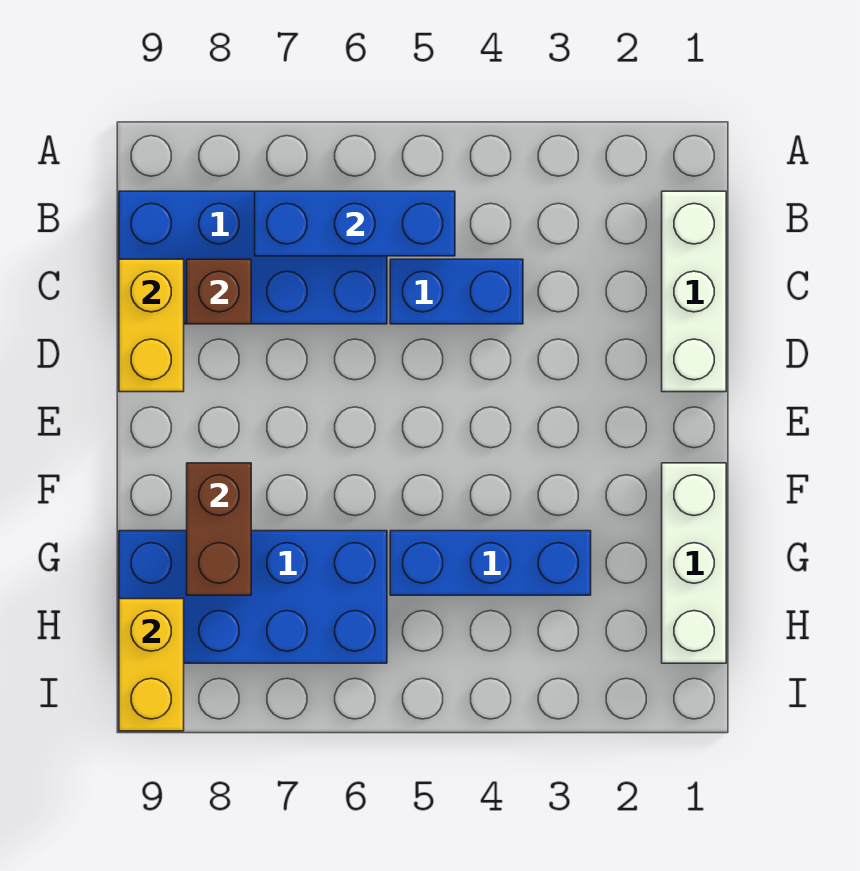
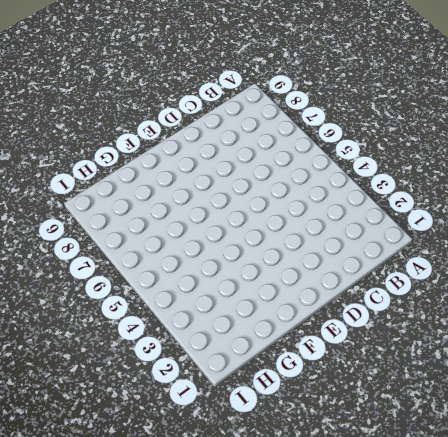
none -> white 1x3 brick [662,191,726,392]
none -> blue 2x4 brick [119,191,387,324]

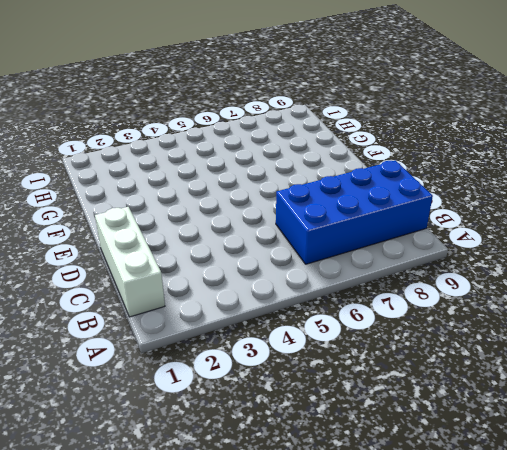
none -> blue 1x2 brick [390,259,523,324]
none -> white 1x3 brick [662,463,726,663]

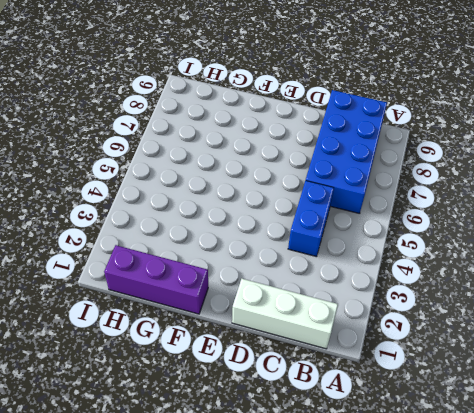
purple 1x3 brick [104,245,208,314] -> white 1x3 brick [662,463,726,663]
none -> blue 1x3 brick [390,531,591,595]
none -> blue 2x4 brick [119,531,387,663]

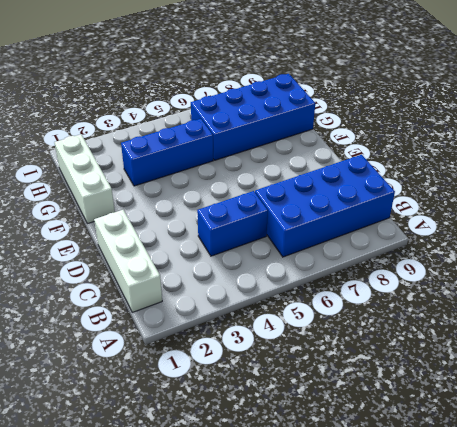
none -> blue 1x3 brick [255,191,455,256]
none -> brown 1x1 brick [187,259,251,324]

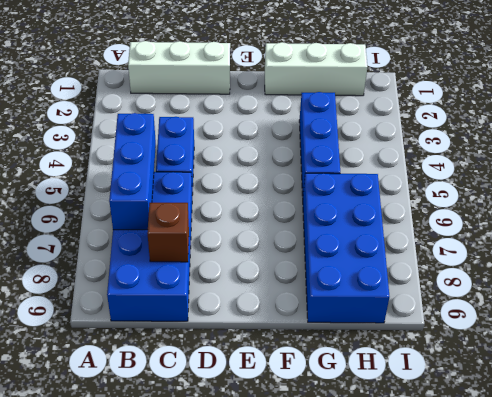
none -> yellow 1x2 brick [119,259,184,392]
none -> brown 1x2 brick [187,463,251,595]

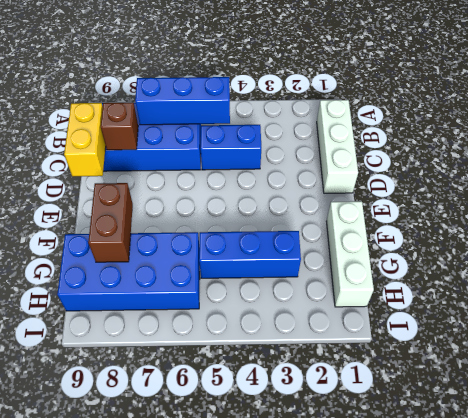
none -> yellow 1x2 brick [119,599,184,731]

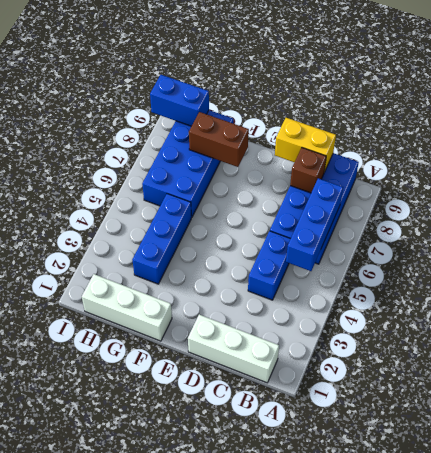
blue 1x2 brick [150,75,209,126] -> yellow 1x2 brick [119,599,184,731]

